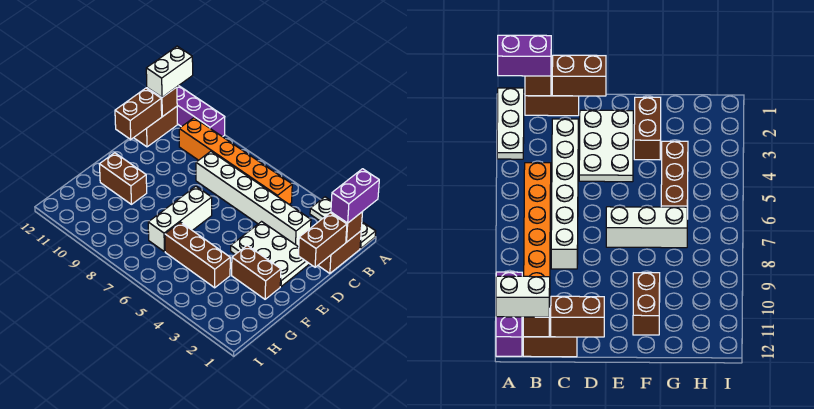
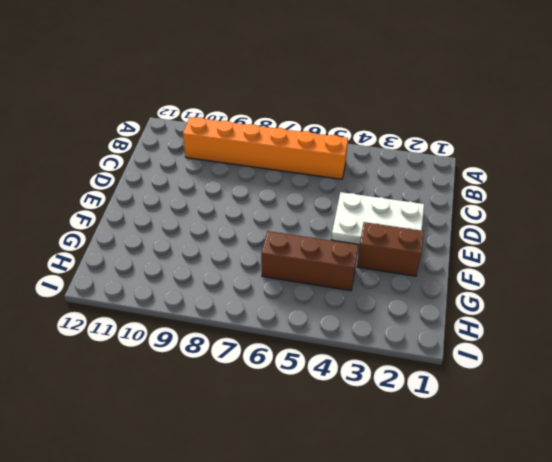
none -> white 1x3 plate [310,197,376,248]
none -> purple 1x3 brick [177,86,225,137]
none -> brown 1x2 brick [318,231,361,273]

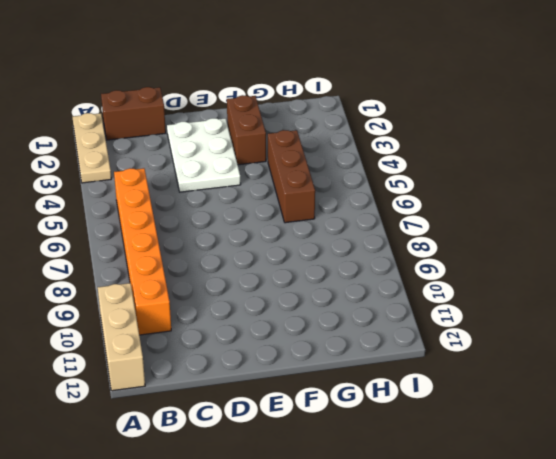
tan 1x3 plate [73,113,111,183] -> white 1x3 plate [310,197,376,248]
tan 1x3 brick [98,283,145,391] -> purple 1x3 brick [177,86,225,137]
none -> brown 1x2 brick [134,107,177,147]
none -> white 1x6 brick [196,151,311,247]
none -> white 1x3 brick [148,186,212,252]

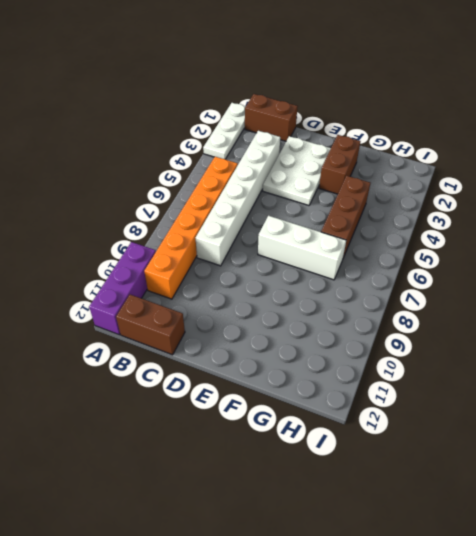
none -> brown 1x2 brick [99,153,147,204]
none -> brown 1x1 brick [331,212,362,242]
none -> brown 1x1 brick [147,87,177,117]

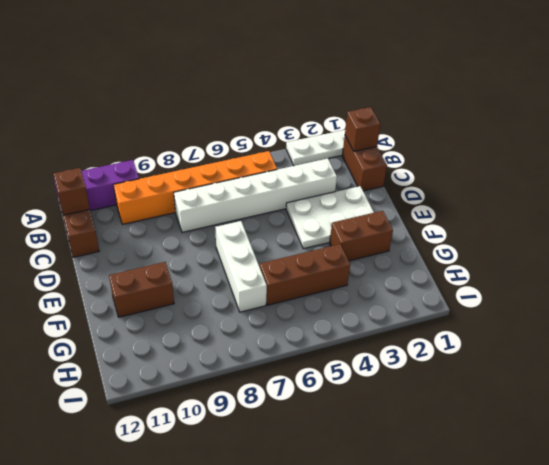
none -> brown 1x2 brick [299,213,347,267]
none -> brown 1x2 brick [115,88,162,139]
none -> purple 1x2 brick [331,169,379,223]

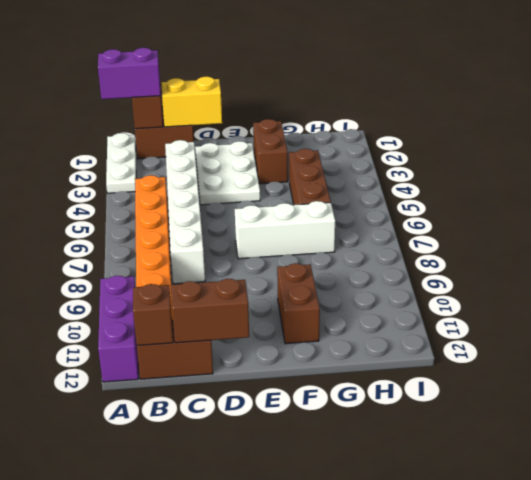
yellow 1x2 brick [161,77,222,127] -> brown 1x2 brick [299,213,347,267]
none -> white 1x2 brick [146,46,193,97]

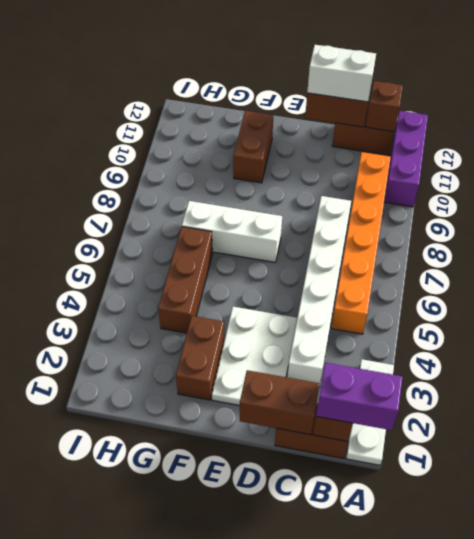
white 1x2 brick [307,45,376,102] -> white 1x2 brick moved to [146,46,193,97]

